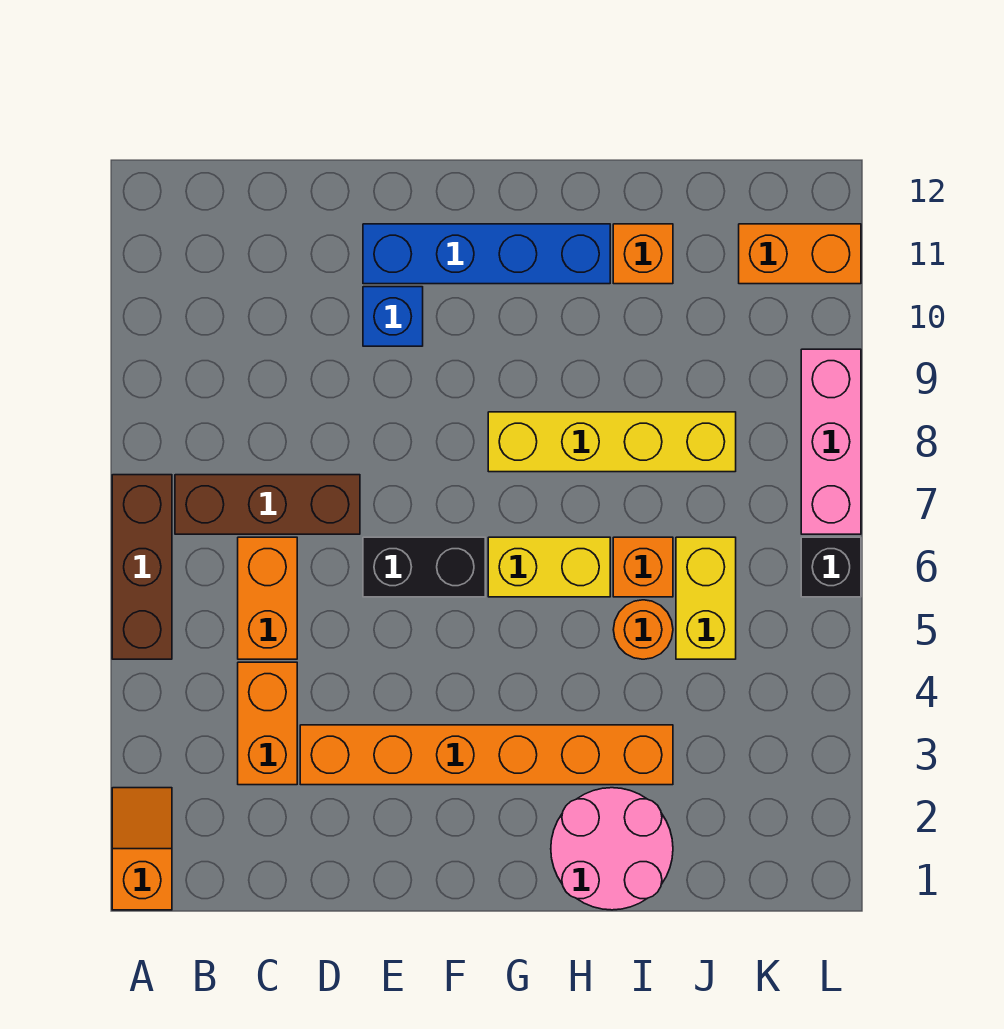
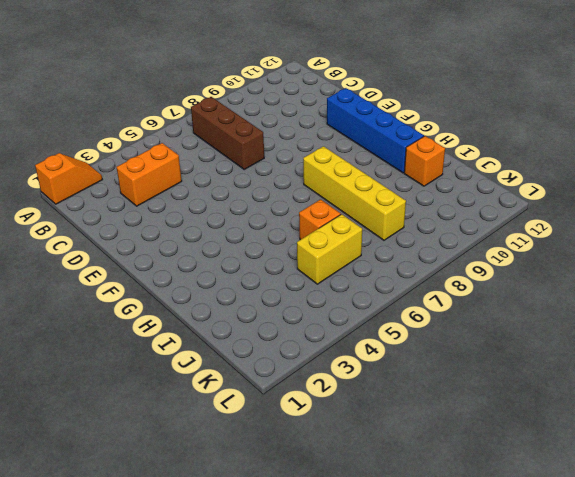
none -> brown 1x3 brick [112,475,172,659]
none -> orange 1x2 brick [238,537,297,659]
none -> orange 1x6 brick [300,725,673,785]

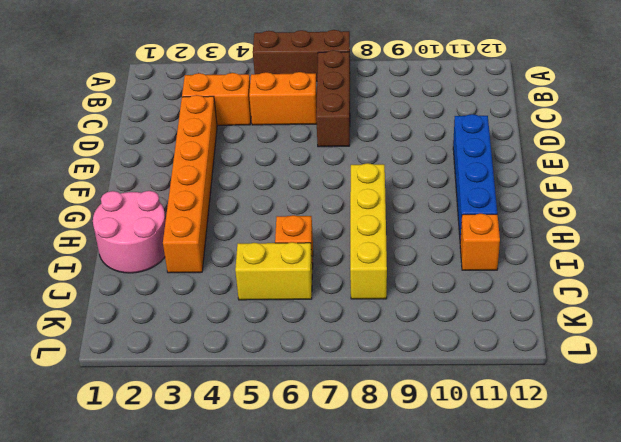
none -> orange 1x2 slope [112,788,172,910]
none -> black 1x2 brick [363,537,485,597]
none -> blue 1x1 brick [363,287,423,346]

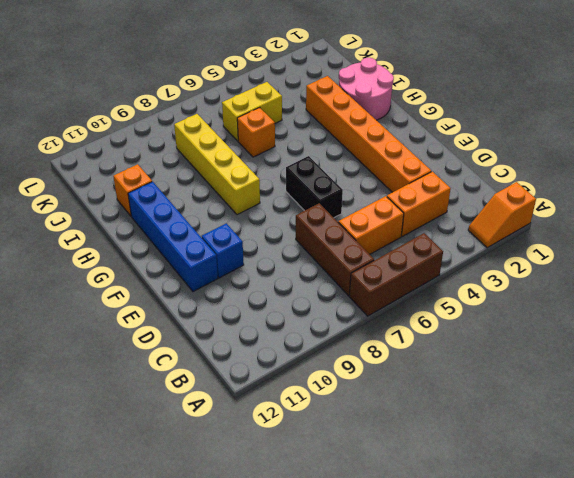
none -> yellow 1x2 brick [488,537,610,597]
none -> orange 1x1 round brick [613,600,673,659]
none -> orange 1x2 brick [739,224,861,284]

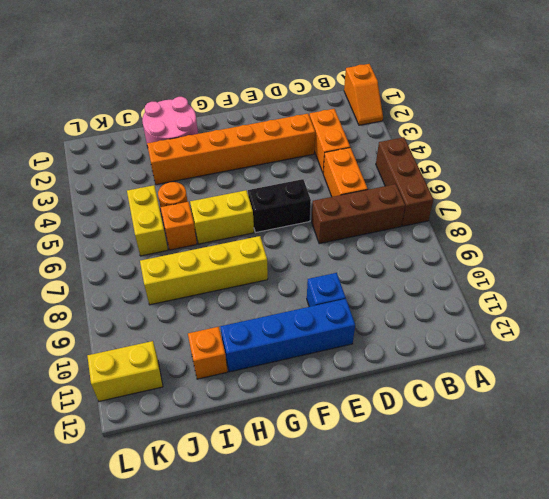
yellow 1x2 brick [87,341,163,401] -> orange 1x2 brick [739,224,861,284]
none -> black 1x1 brick [801,537,861,597]
none -> pink 1x3 brick [801,349,861,534]

